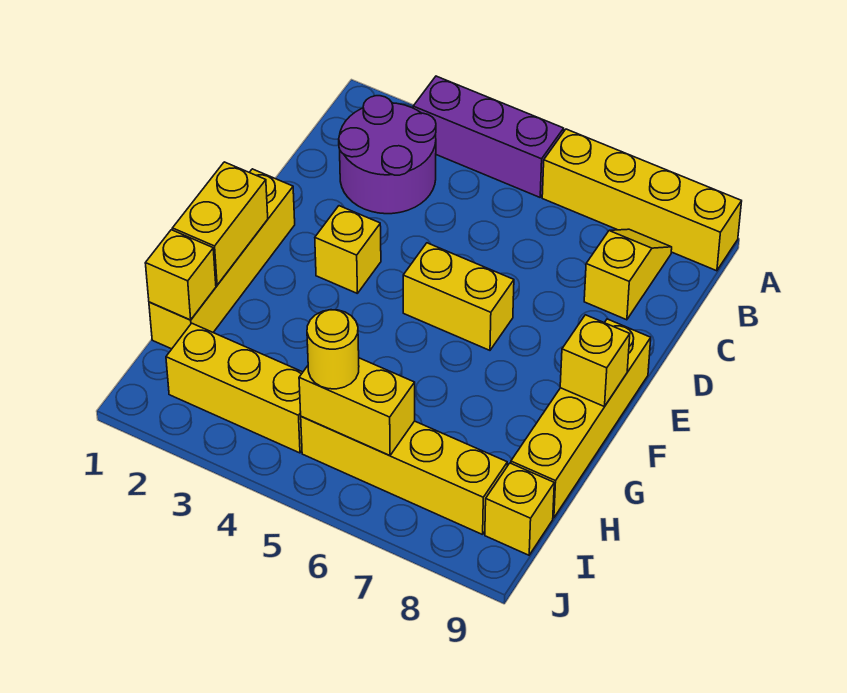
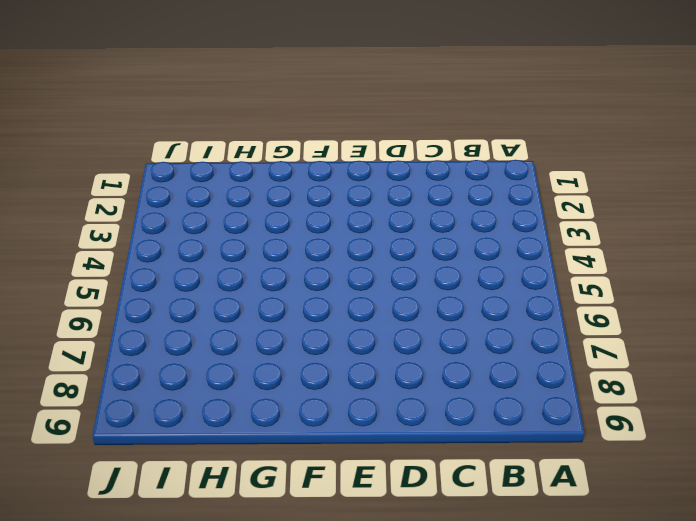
none -> purple 1x3 brick [413,76,564,197]
none -> yellow 1x4 brick [542,129,742,271]
none -> purple 2x2 round brick [339,96,436,214]

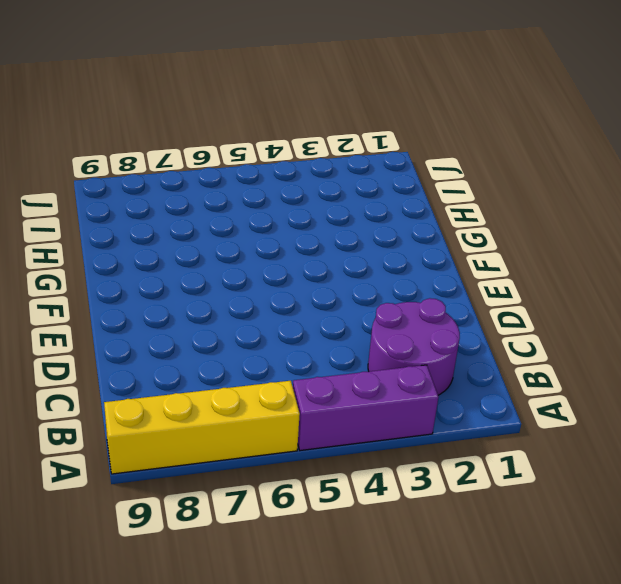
none -> yellow 1x2 slope [584,229,672,320]
none -> yellow 1x4 brick [149,169,295,349]
none -> yellow 1x1 brick [315,206,381,294]

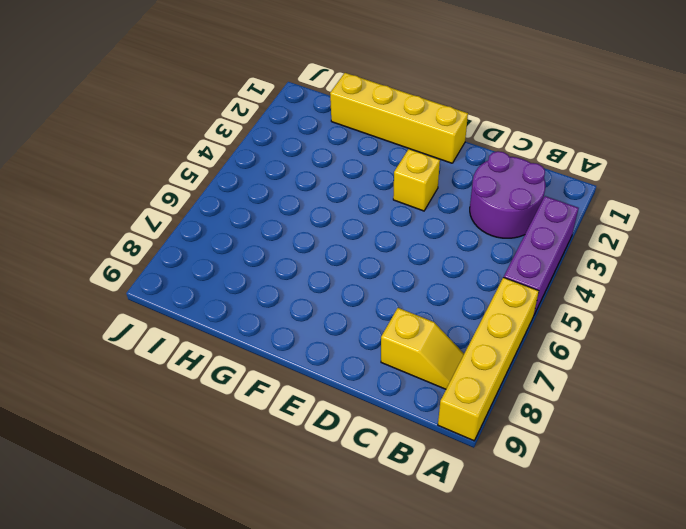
none -> yellow 1x2 brick [403,243,514,350]
none -> yellow 1x4 brick [511,319,651,518]
none -> yellow 1x3 brick [166,323,303,453]

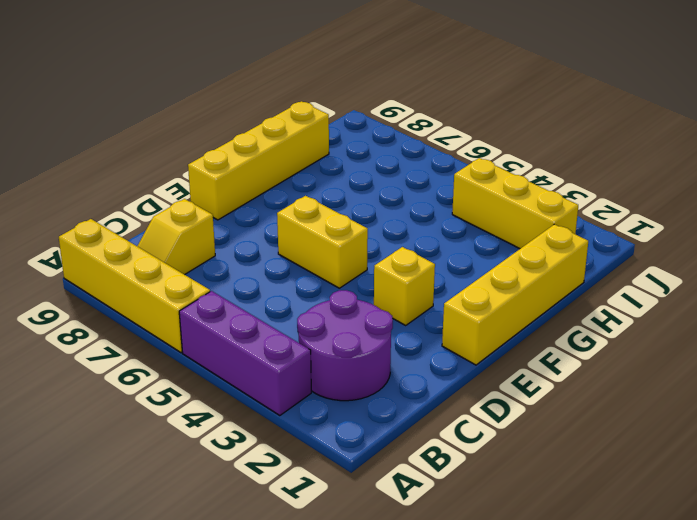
none -> yellow 1x4 brick [301,417,507,535]
none -> yellow 1x1 brick [485,463,554,555]
none -> yellow 1x2 brick [172,162,268,285]

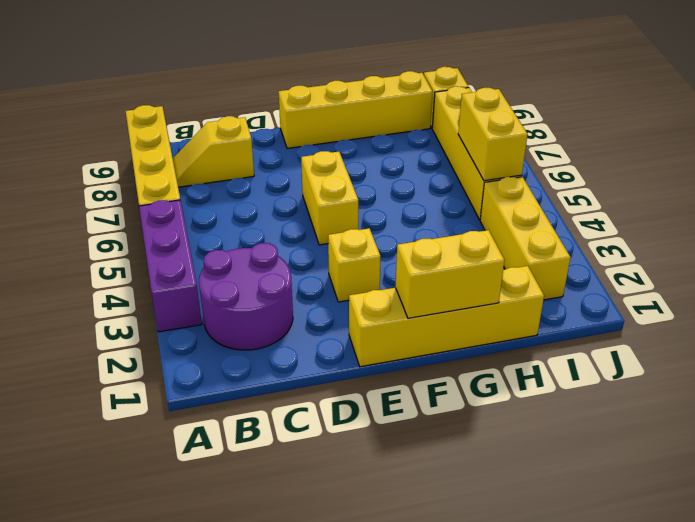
none -> yellow 1x1 brick [560,315,630,407]
none -> yellow 1x1 brick [145,230,216,320]
none -> yellow 1x1 round brick [307,310,359,389]

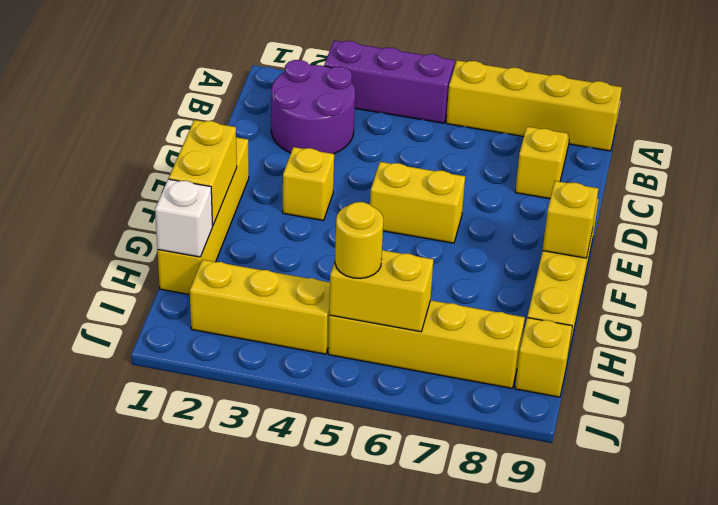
white 1x1 brick [155,179,212,257] -> yellow 1x1 brick [145,230,216,320]

